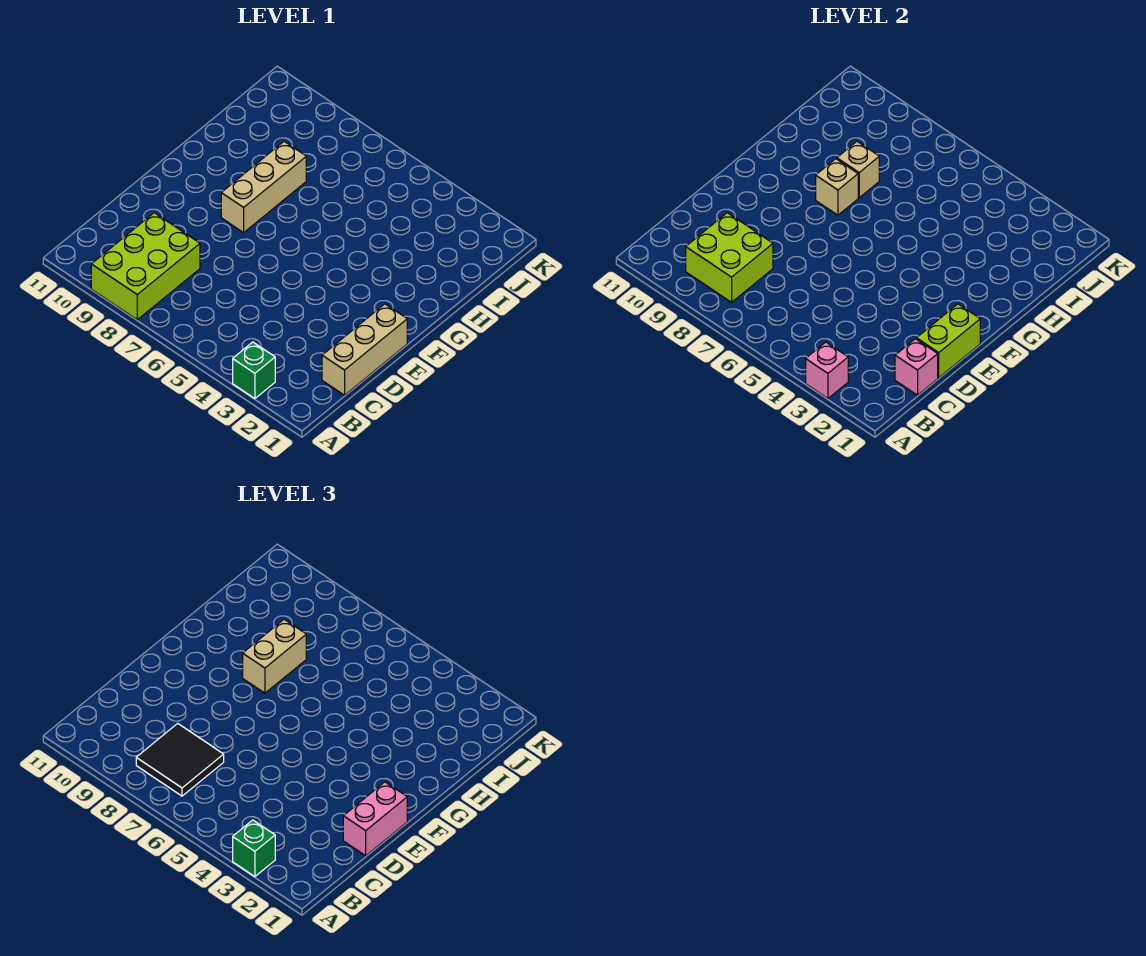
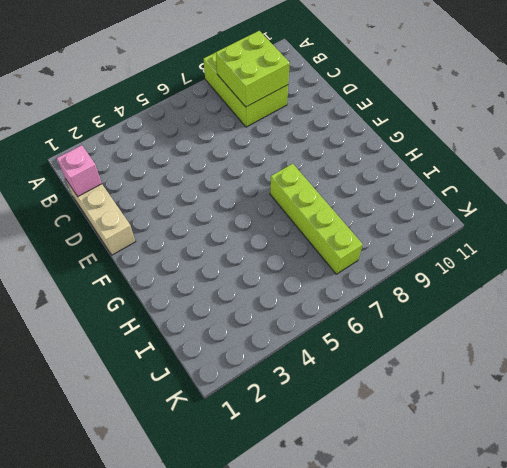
lime 1x4 brick [270,164,363,274] -> none
none -> green 1x1 brick [233,342,275,399]
none -> tan 1x3 brick [221,141,306,233]
none -> pink 1x1 brick [806,342,848,399]

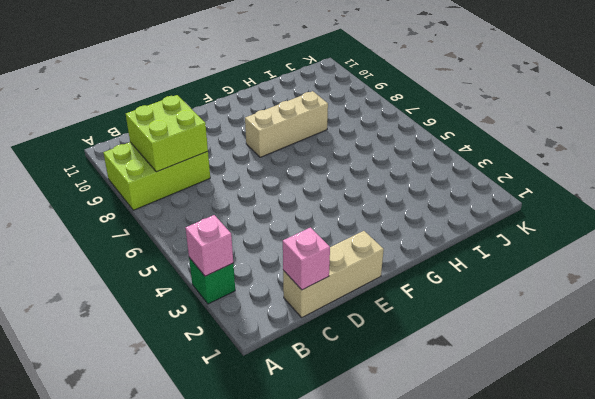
none -> lime 1x2 brick [916,304,980,378]
none -> tan 1x1 brick [816,159,858,215]
none -> tan 1x1 brick [837,141,879,198]

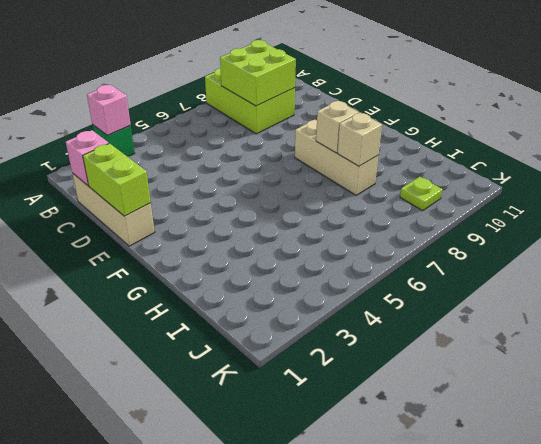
lime 1x1 plate [400,177,442,211] -> none
none -> green 1x1 brick [233,820,275,877]
none -> black 2x2 tile [136,723,224,796]
none -> pink 1x2 brick [343,782,407,856]

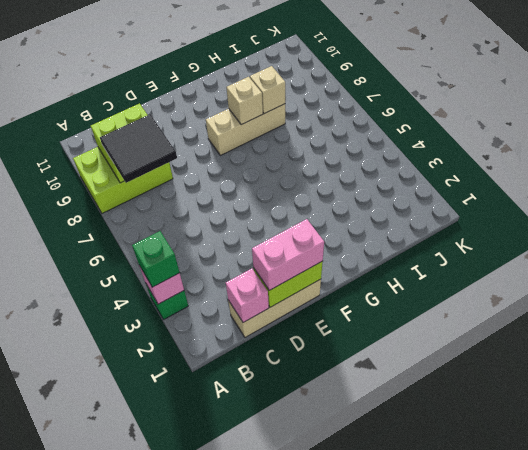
none -> tan 1x2 brick [243,619,306,693]

